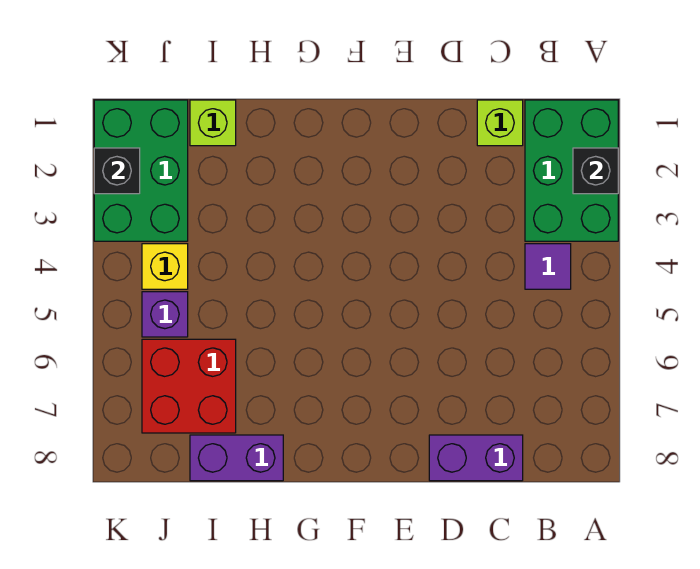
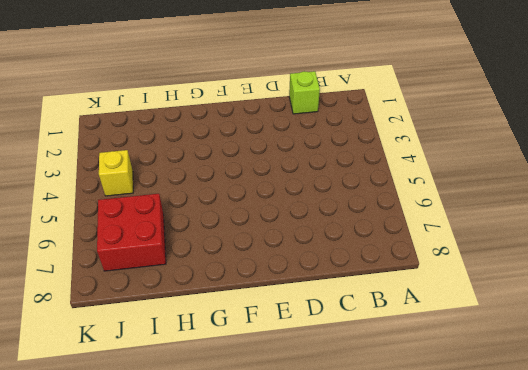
none -> green 2x3 brick [525,100,618,241]
none -> purple 1x1 tile [525,244,571,289]
none -> purple 1x2 brick [429,435,523,481]

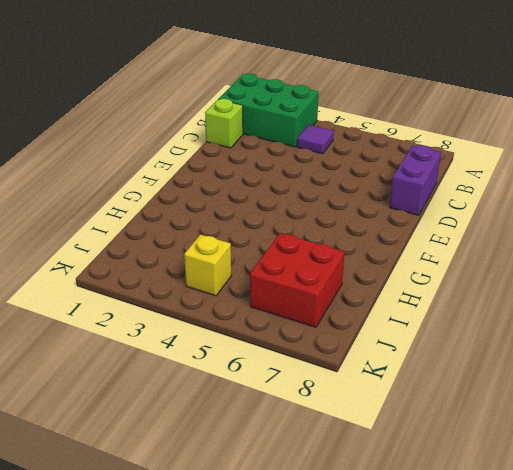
none -> purple 1x2 brick [190,435,283,481]
none -> lime 1x1 brick [190,100,236,146]
none -> green 2x3 brick [94,100,188,241]

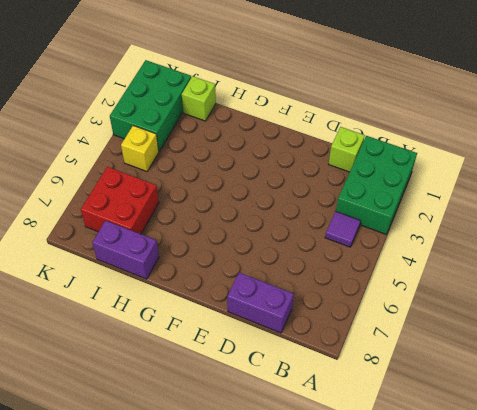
none -> purple 1x1 brick [142,292,188,337]
none -> black 1x1 brick [573,148,618,194]
none -> black 1x1 brick [94,148,140,194]

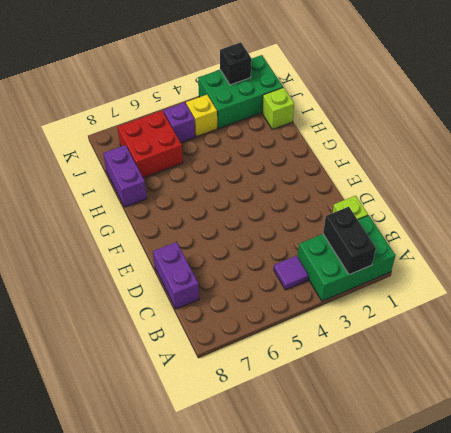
black 1x2 brick [323,207,376,275] -> black 1x1 brick [573,148,618,194]

